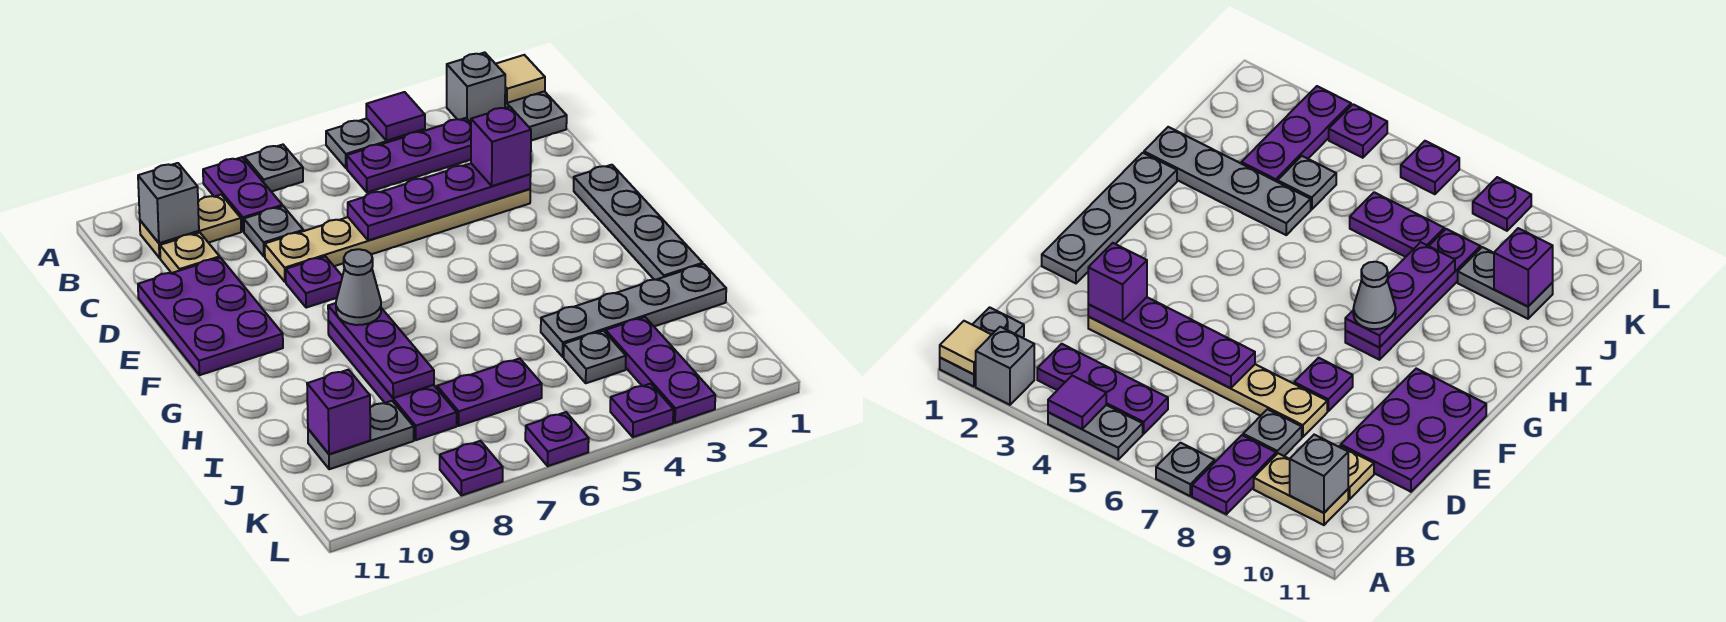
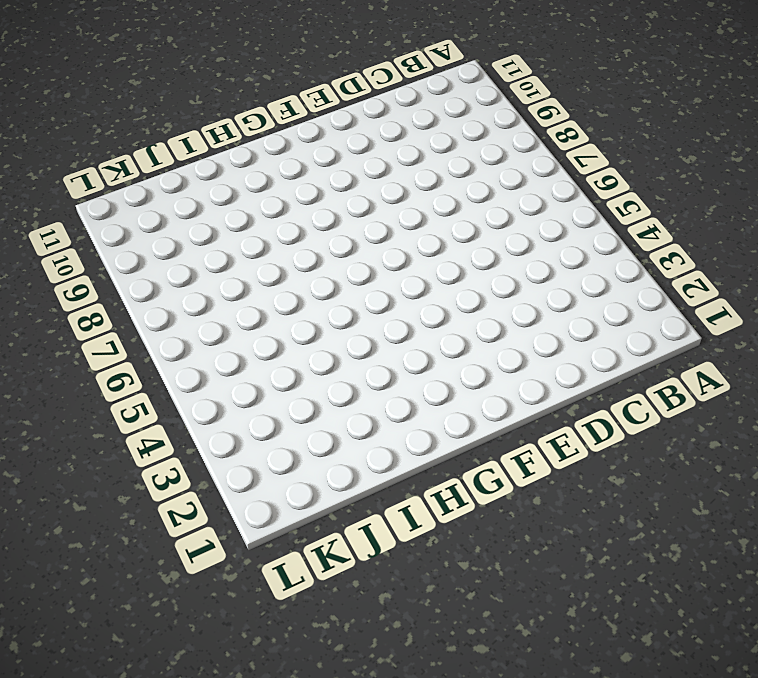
none -> grey 1x2 plate [505,91,567,141]
none -> grey 1x1 brick [447,52,505,123]
none -> grey 1x2 plate [326,118,425,168]
none -> grey 1x1 plate [244,145,303,192]

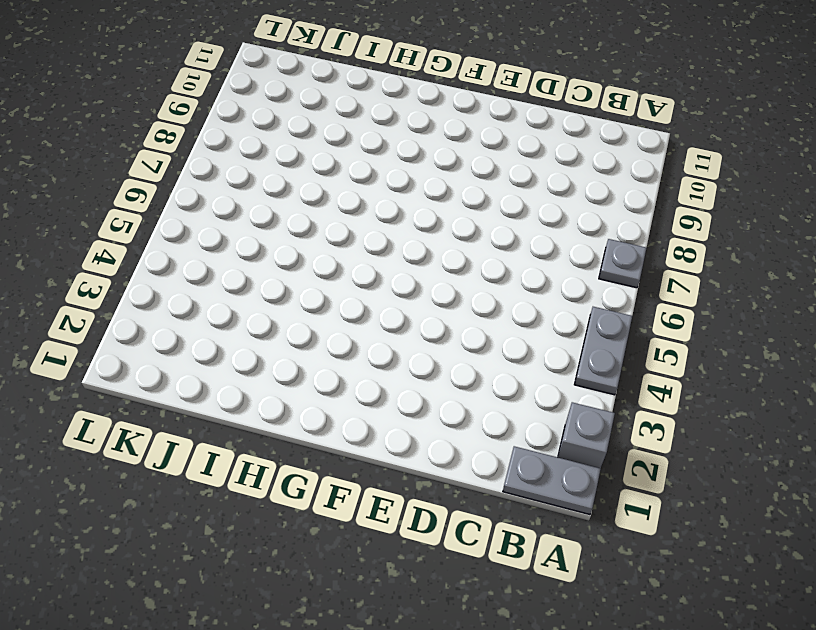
none -> purple 1x2 plate [203,157,282,232]
none -> purple 1x3 plate [347,118,471,192]
none -> tan 1x2 plate [140,195,241,258]
none -> grey 1x1 plate [244,206,303,257]

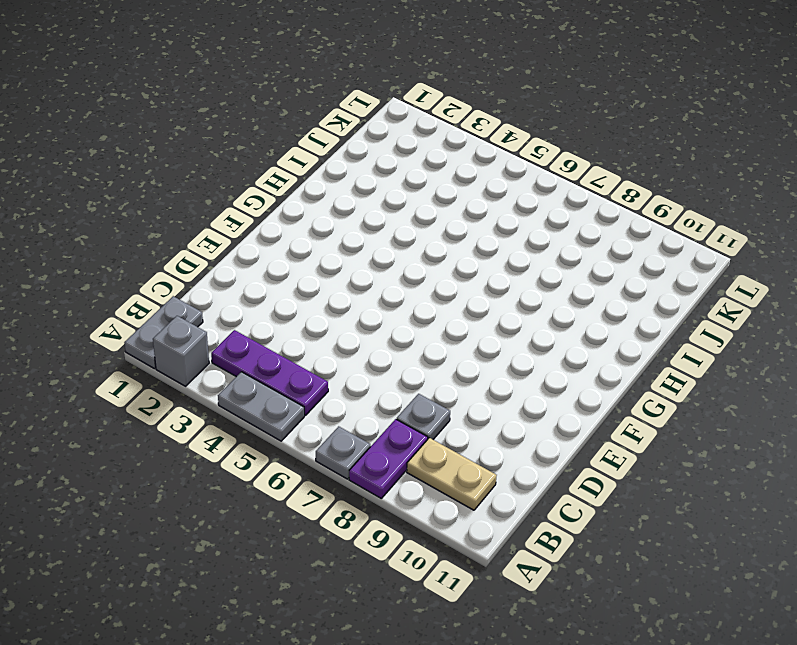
none -> tan 1x1 plate [160,233,220,273]
none -> tan 1x6 plate [265,189,530,282]
none -> purple 2x3 plate [138,258,283,375]
none -> grey 1x4 plate [574,165,703,280]

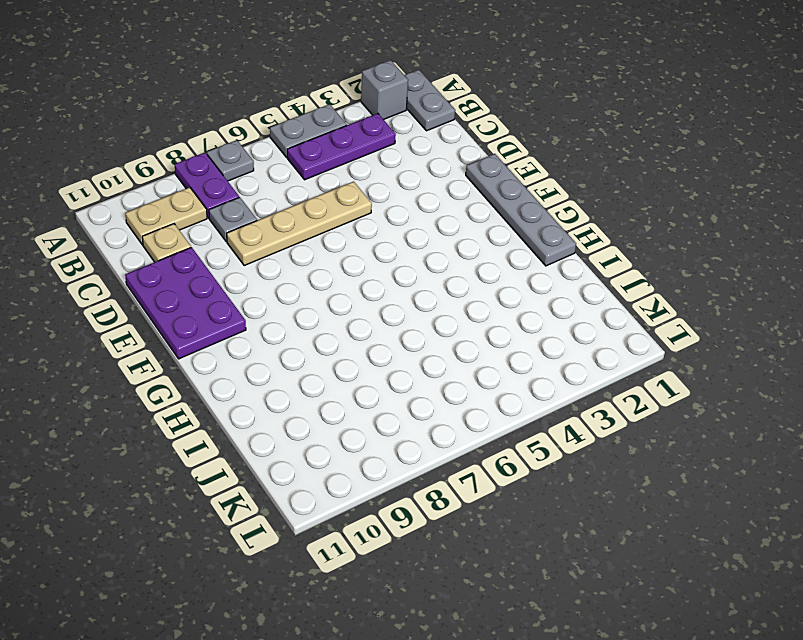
tan 1x4 plate [227,182,372,266] -> tan 1x6 plate [265,189,530,282]
none -> purple 1x1 plate [286,256,342,308]
none -> purple 1x4 plate [328,321,457,440]
none -> grey 1x4 plate [541,264,726,357]
none -> purple 1x3 plate [606,317,715,423]

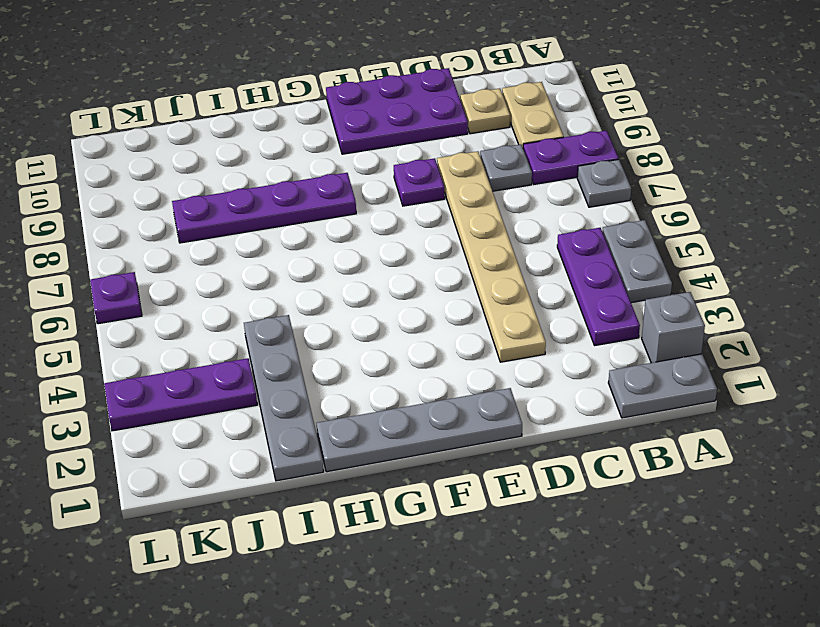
none -> grey 1x1 plate [564,331,626,383]
none -> purple 1x2 plate [437,358,542,426]
none -> grey 1x2 plate [308,401,414,469]
none -> purple 1x1 plate [610,384,673,437]

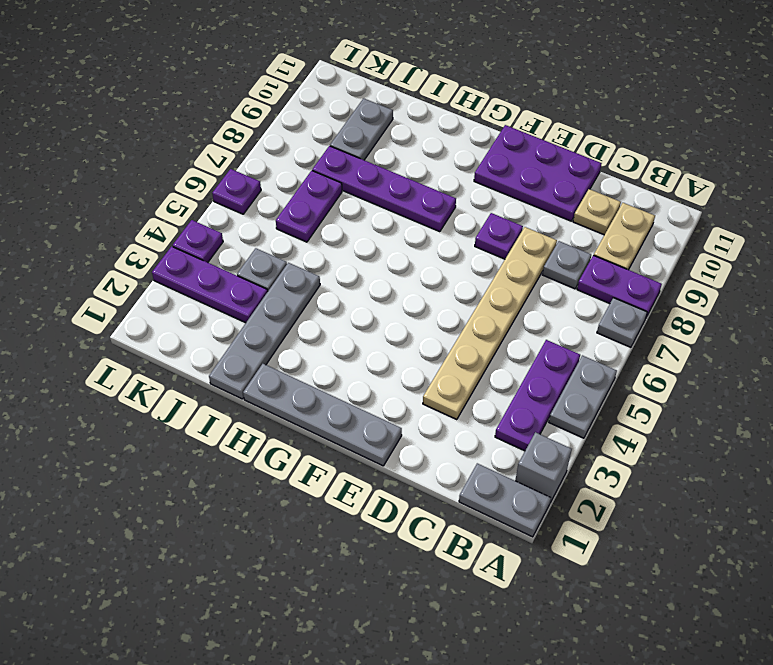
none -> purple 1x1 plate [440,441,503,496]
none -> tan 1x1 tile [496,55,545,103]
none -> purple 1x1 tile [366,92,425,141]
none -> grey 1x1 brick [138,163,199,243]

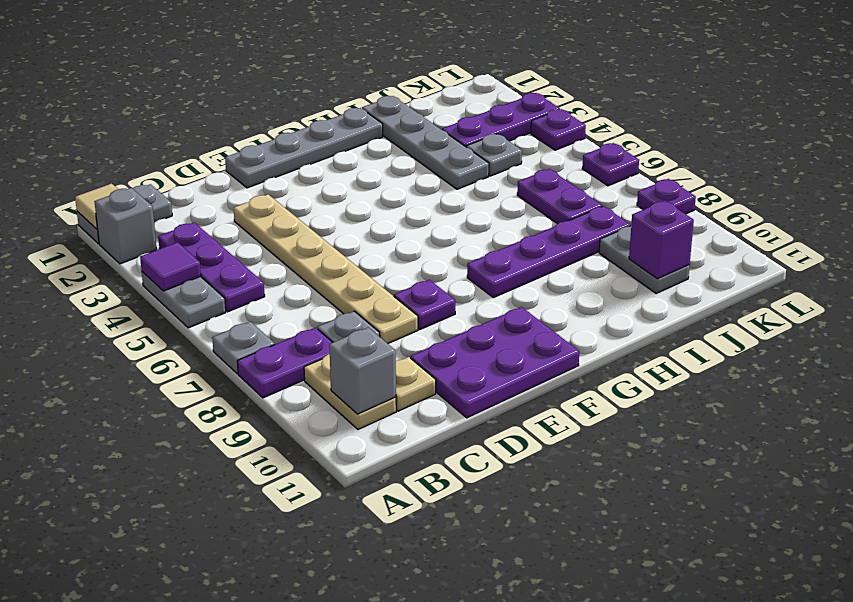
none -> purple 1x4 plate [348,163,531,240]
none -> purple 1x3 plate [328,303,434,398]
none -> purple 1x1 brick [471,107,531,186]
none -> grey 1x1 cone [336,249,381,325]

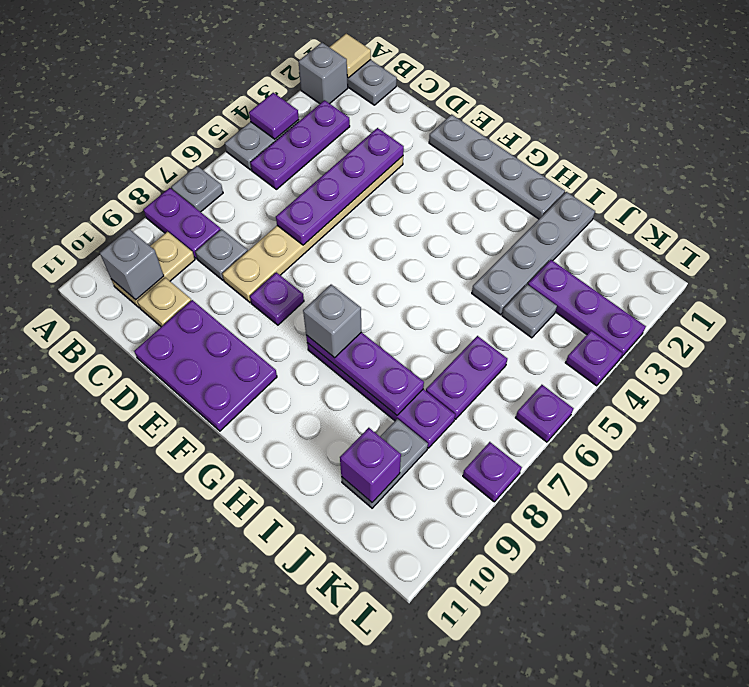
grey 1x1 brick [303,285,361,358] -> grey 1x1 cone [336,249,381,325]
none -> purple 1x1 brick [471,107,531,186]

